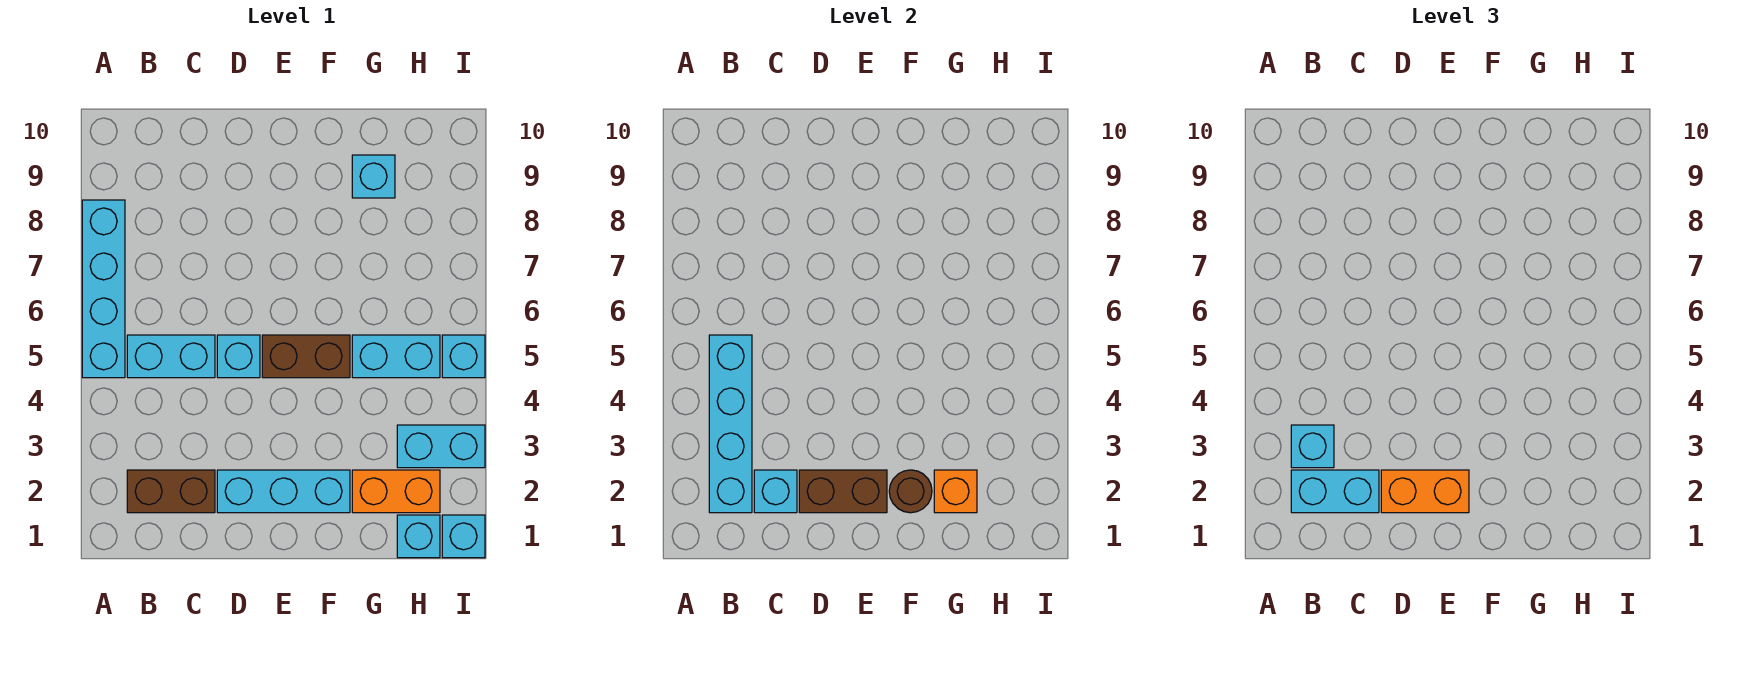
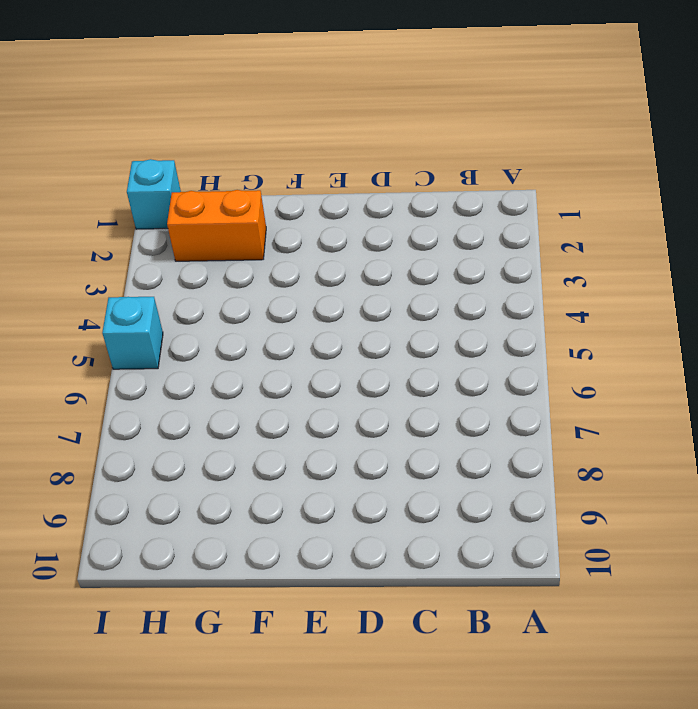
none -> cyan 1x4 brick [82,200,125,378]
none -> brown 1x2 brick [127,470,215,513]
none -> cyan 1x2 brick [127,335,215,378]

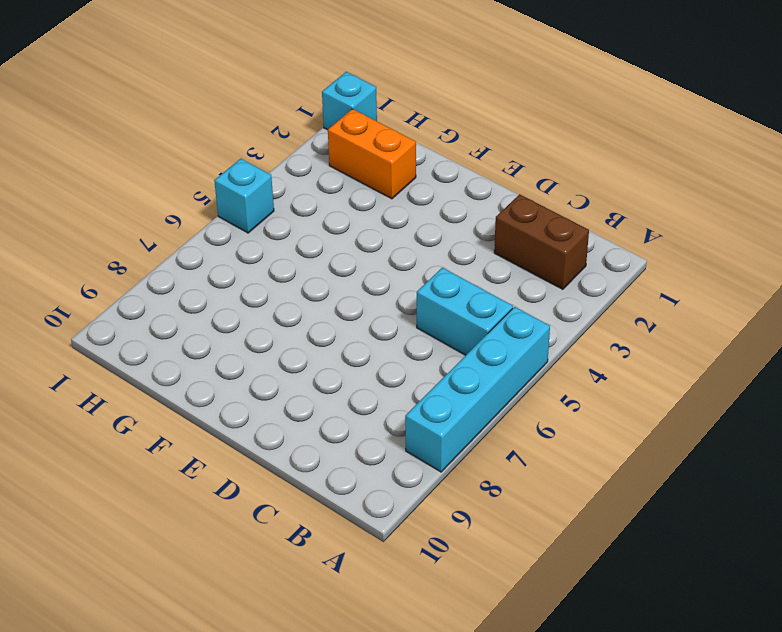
none -> cyan 1x3 brick [217,470,350,513]
none -> cyan 1x1 brick [217,335,260,378]
none -> brown 1x2 brick [262,335,350,378]

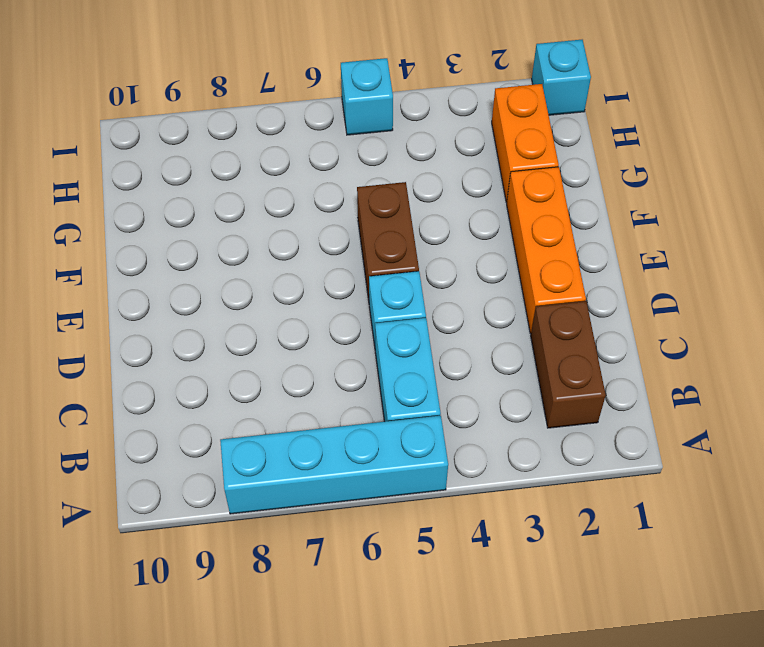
orange 1x3 brick [507,167,586,334] -> cyan 1x3 brick [217,470,350,513]
none -> cyan 1x2 brick [352,335,440,378]
none -> cyan 1x1 brick [352,155,395,198]
none -> cyan 1x1 brick [397,515,440,558]

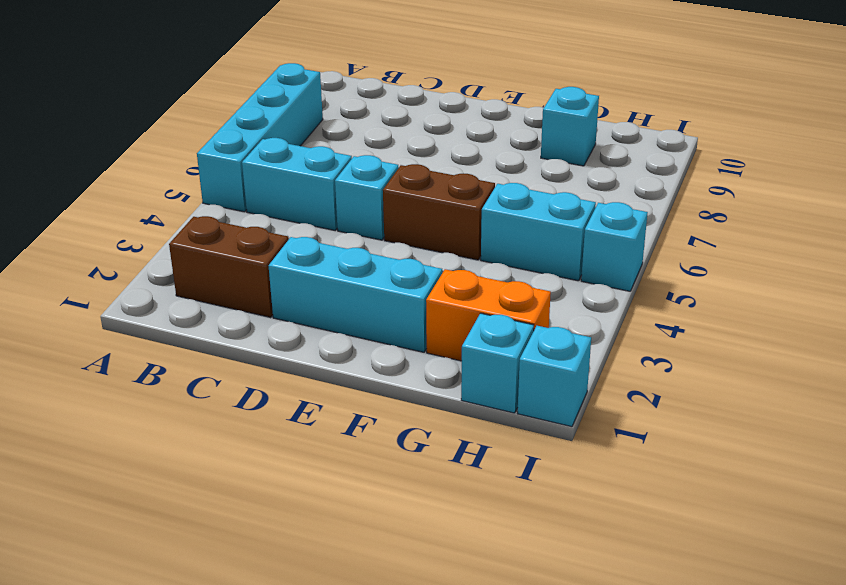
none -> cyan 1x2 brick [397,425,485,468]
none -> cyan 1x4 brick [709,335,752,513]
none -> cyan 1x1 brick [754,470,797,513]

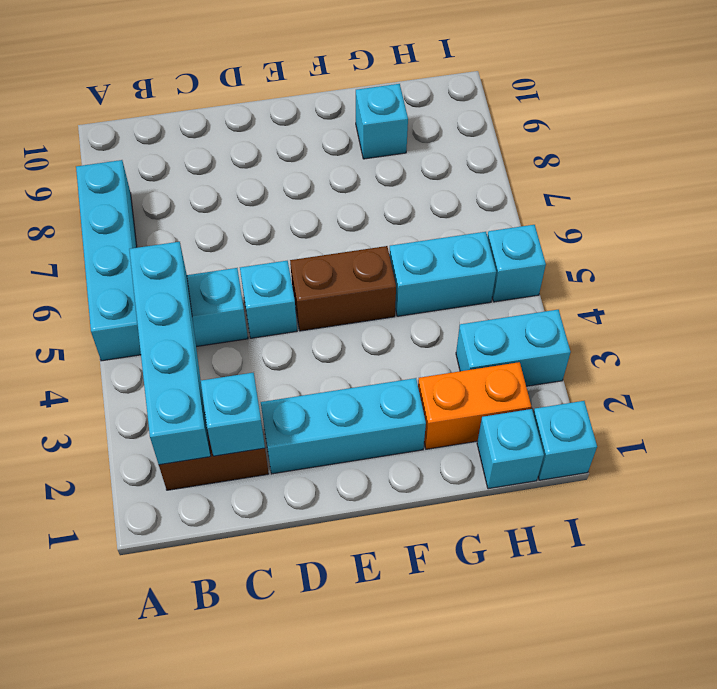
none -> brown 1x2 brick [799,470,887,513]
none -> brown 1x1 round brick [889,470,932,513]
none -> orange 1x1 brick [934,470,977,513]

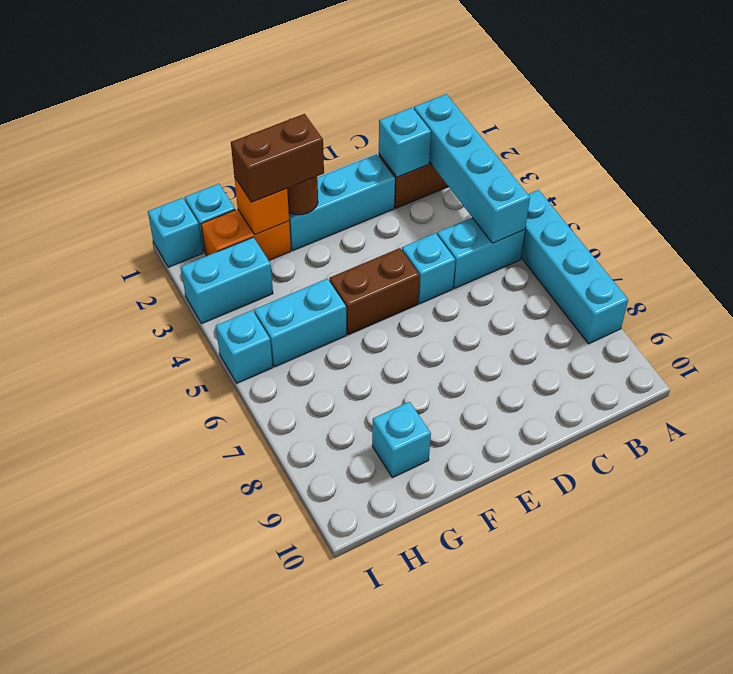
brown 1x2 brick [231,114,324,202] -> brown 1x2 brick moved to [799,470,887,513]
none -> cyan 1x2 brick [1291,470,1379,513]
none -> cyan 1x1 brick [1291,425,1334,468]
none -> orange 1x2 brick [1381,470,1469,513]

